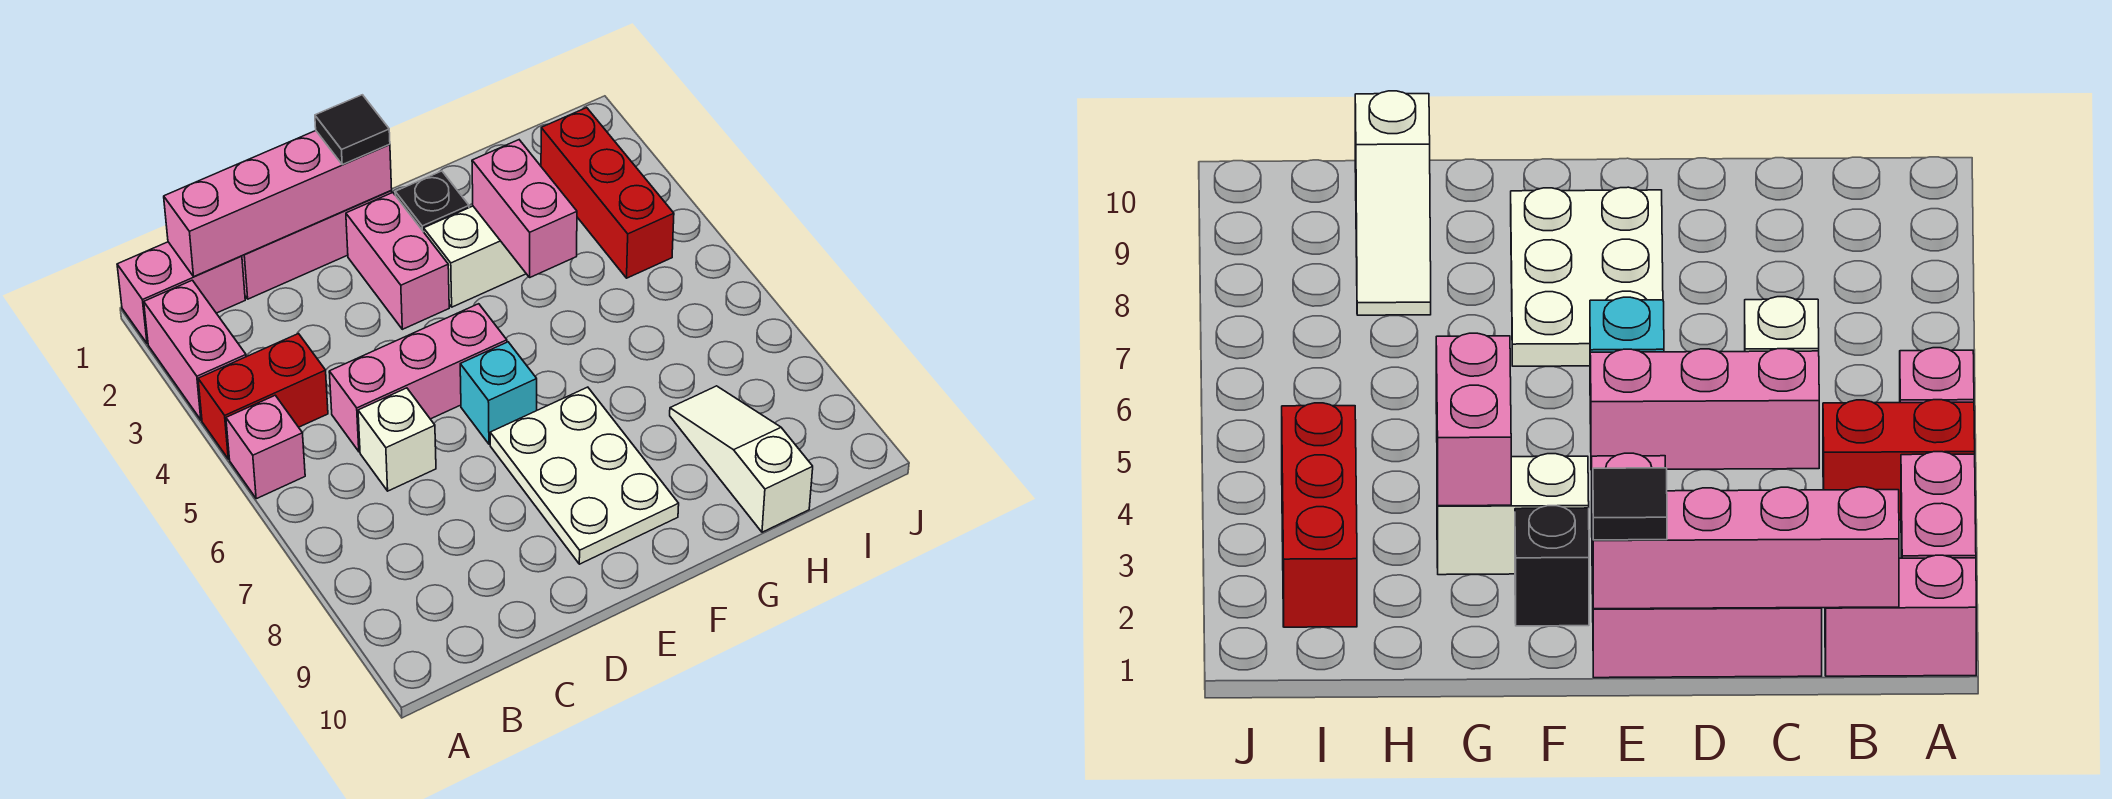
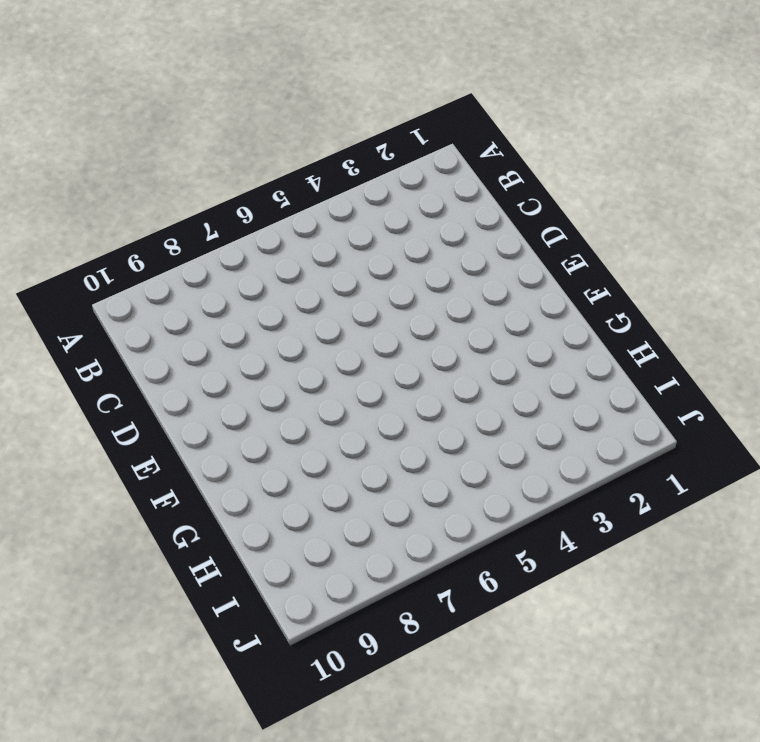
none -> pink 1x2 brick [117,242,245,344]
none -> pink 1x2 brick [144,280,246,420]
none -> red 1x2 brick [198,334,328,459]

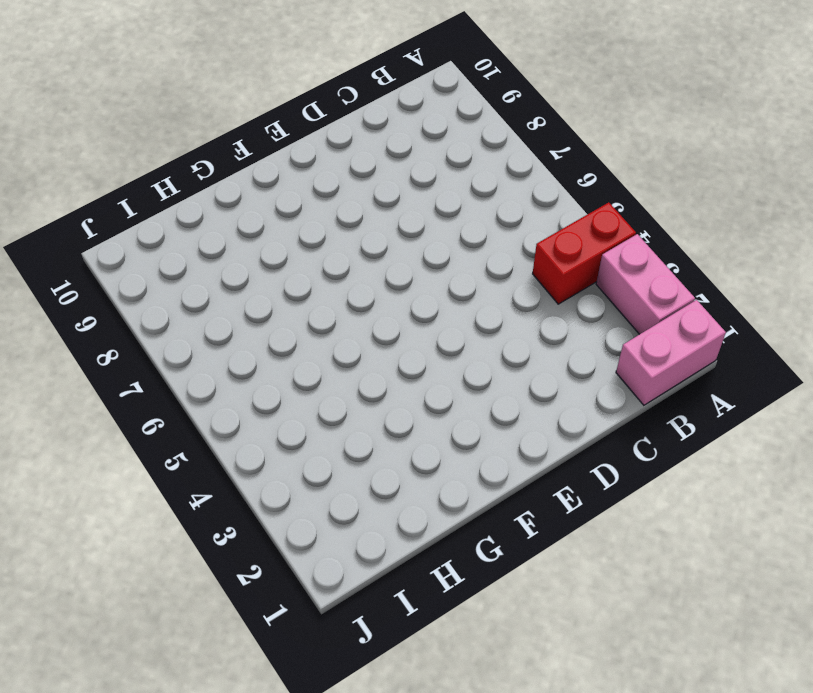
none -> pink 1x1 brick [226,395,305,499]
none -> pink 1x3 brick [242,191,392,299]
none -> pink 1x3 brick [329,304,507,452]

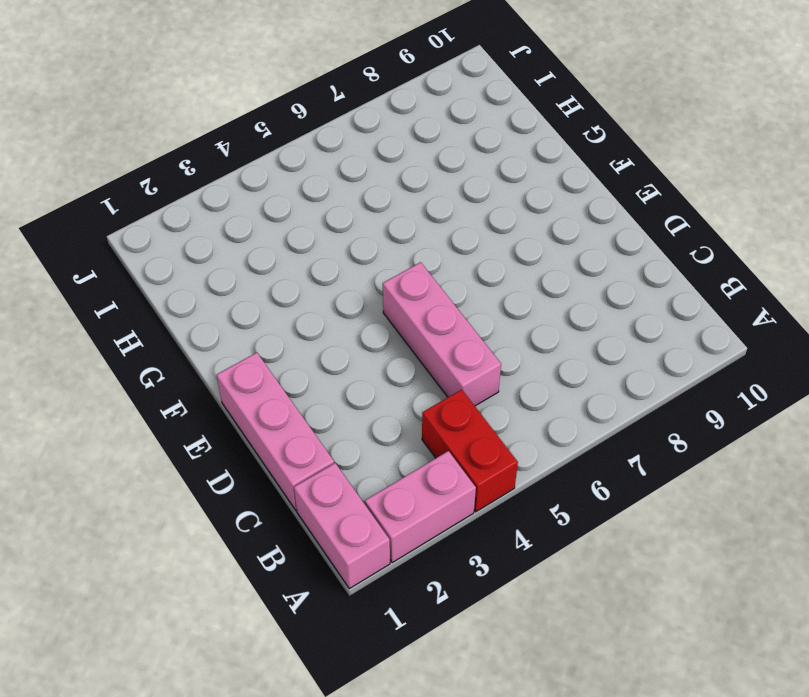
none -> pink 1x1 brick [226,395,305,499]
none -> white 1x1 brick [358,388,436,491]
none -> pink 1x2 brick [346,193,449,329]

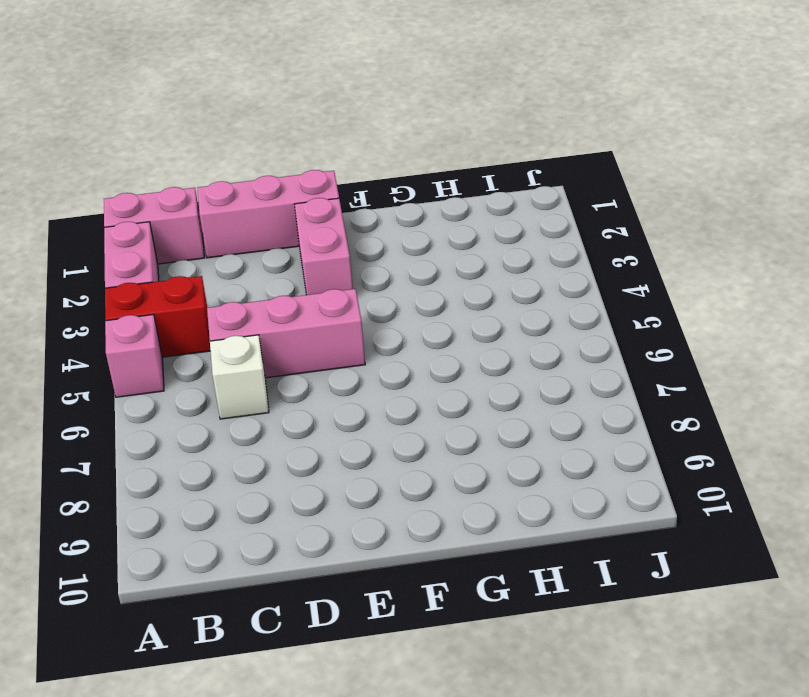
none -> cyan 1x1 brick [460,342,537,444]
none -> white 2x3 plate [490,387,679,564]
none -> black 1x1 brick [395,171,469,232]

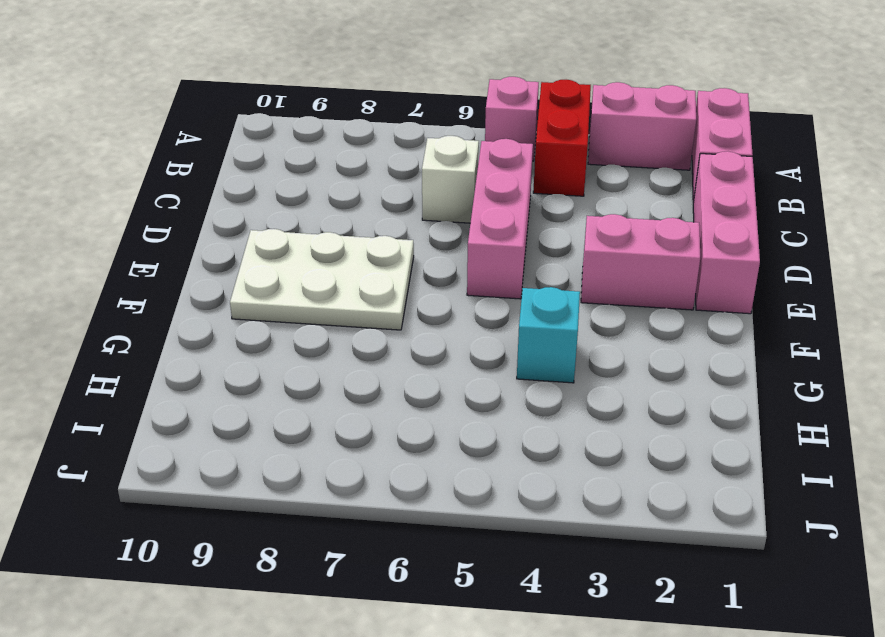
cyan 1x1 brick [517,287,580,383] -> cyan 1x1 brick moved to [460,342,537,444]
none -> black 1x1 brick [395,171,469,232]
none -> white 1x2 brick [424,206,526,307]
none -> white 1x3 slope [670,386,813,532]

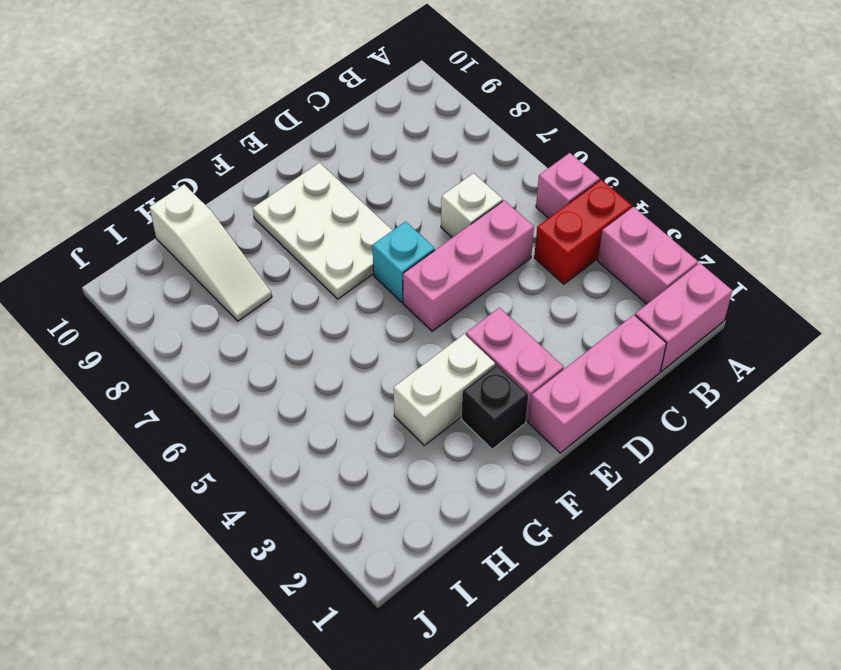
none -> red 1x3 brick [541,108,674,278]
none -> pink 1x4 brick [164,131,392,276]
none -> pink 1x2 brick [472,140,577,277]

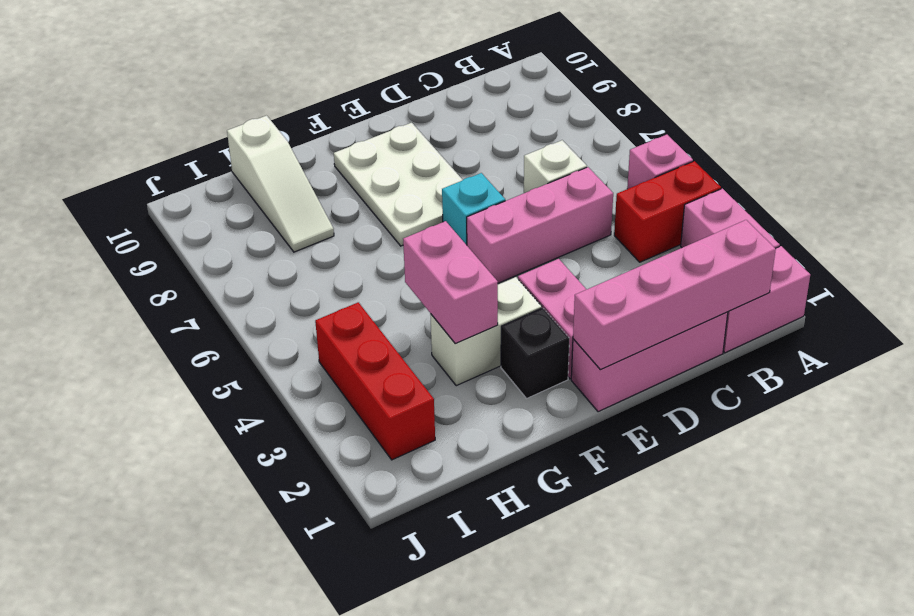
none -> black 1x1 tile [315,95,390,165]

